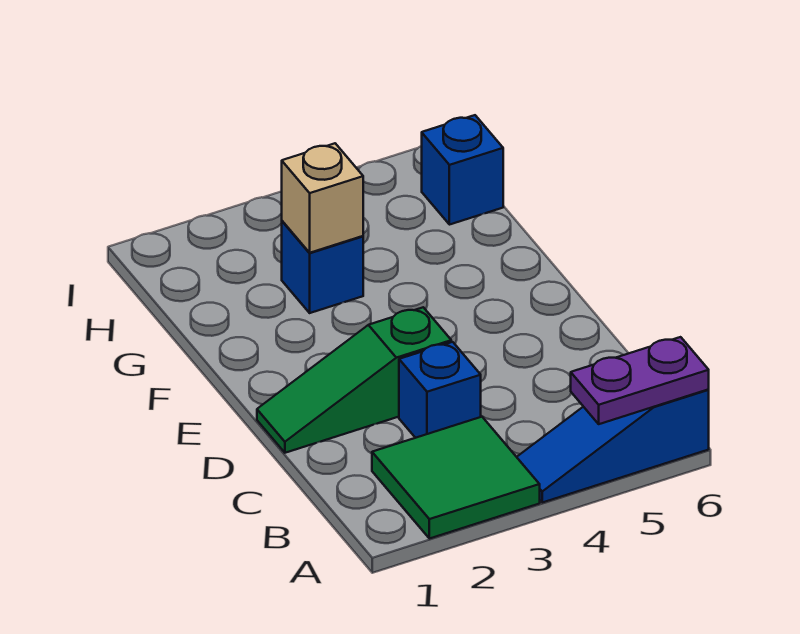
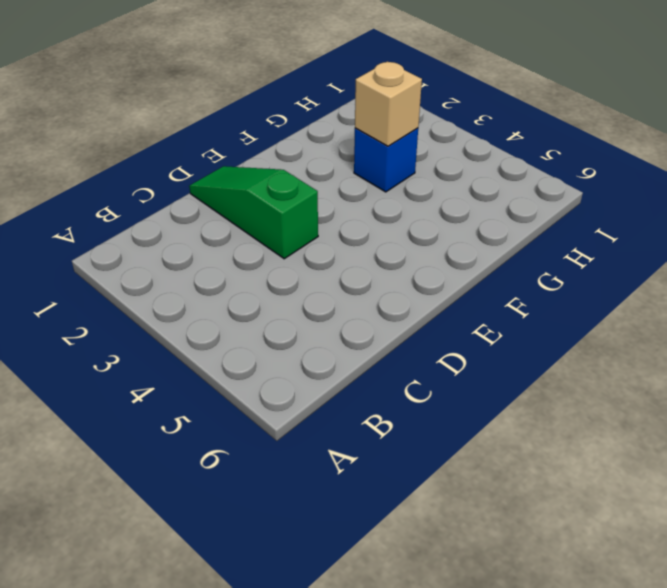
none -> green 2x2 tile [372,417,540,539]
none -> blue 1x3 slope [517,390,709,503]

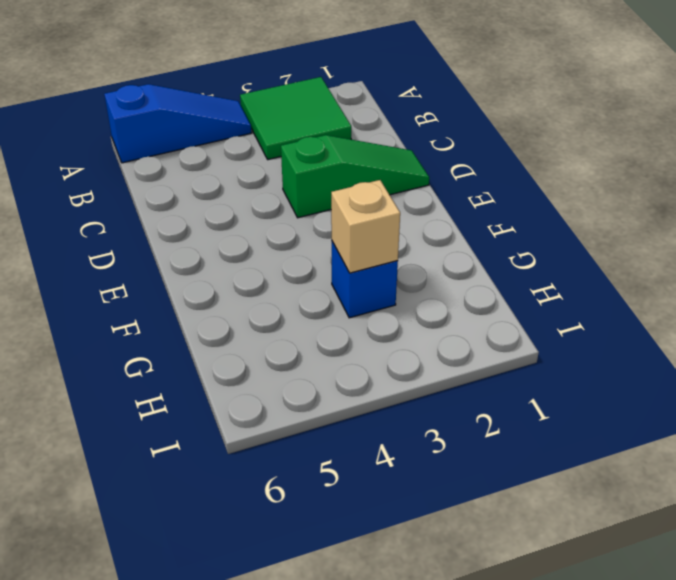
none -> blue 1x1 brick [399,342,481,438]
none -> blue 1x1 brick [422,115,503,225]

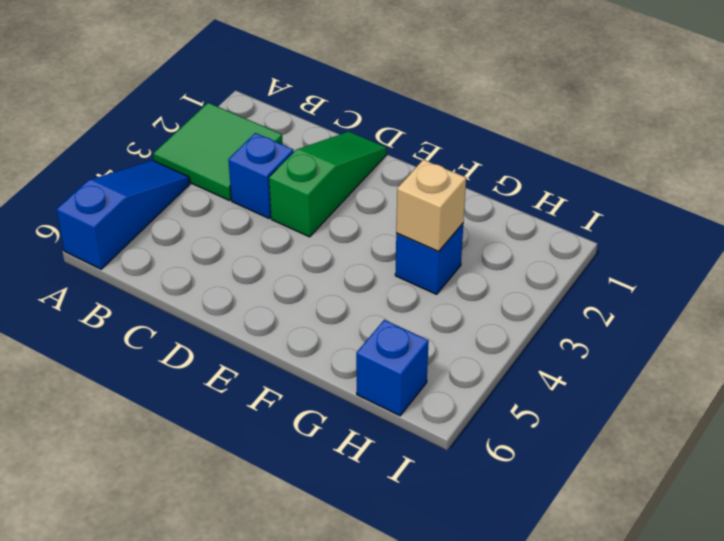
none -> purple 1x2 plate [571,337,709,424]

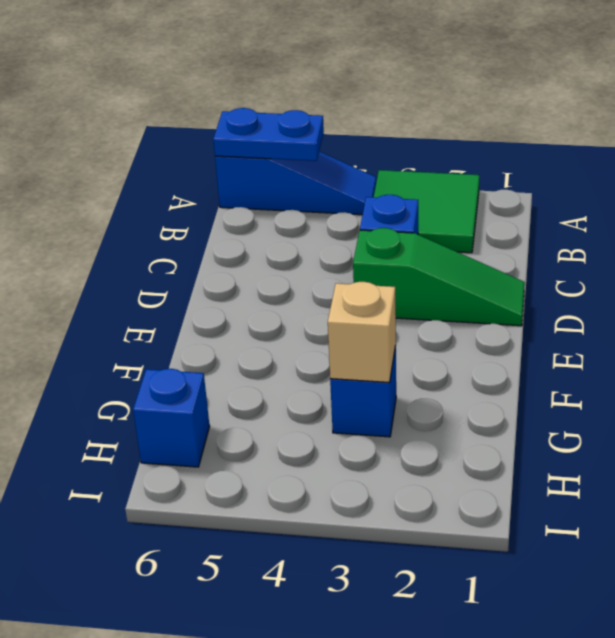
blue 1x2 plate [213,108,324,161] -> purple 1x2 plate [571,337,709,424]

